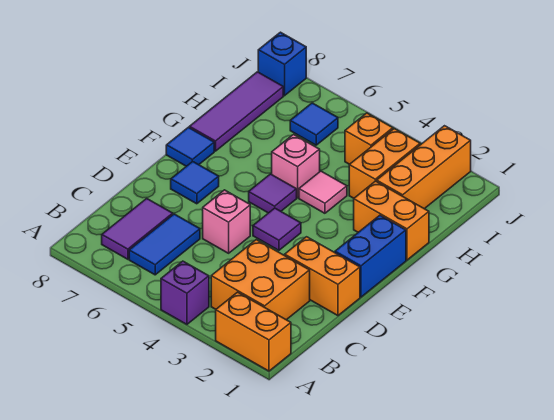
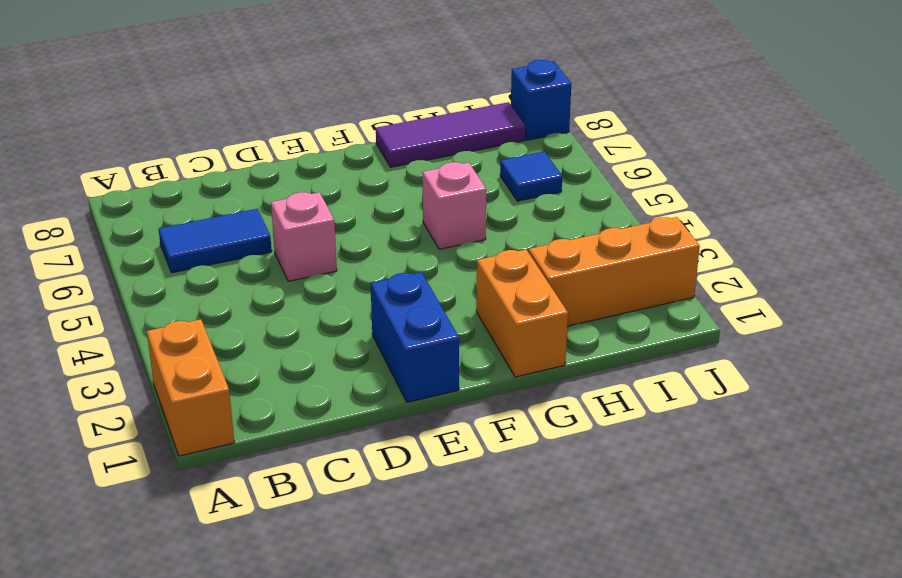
blue 1x2 brick [371,272,459,402] -> blue 1x2 brick turned to [335,215,406,297]
none -> purple 1x1 brick [161,261,209,324]
none -> orange 2x2 brick [211,240,310,320]
none -> purple 1x2 tile [102,199,173,259]

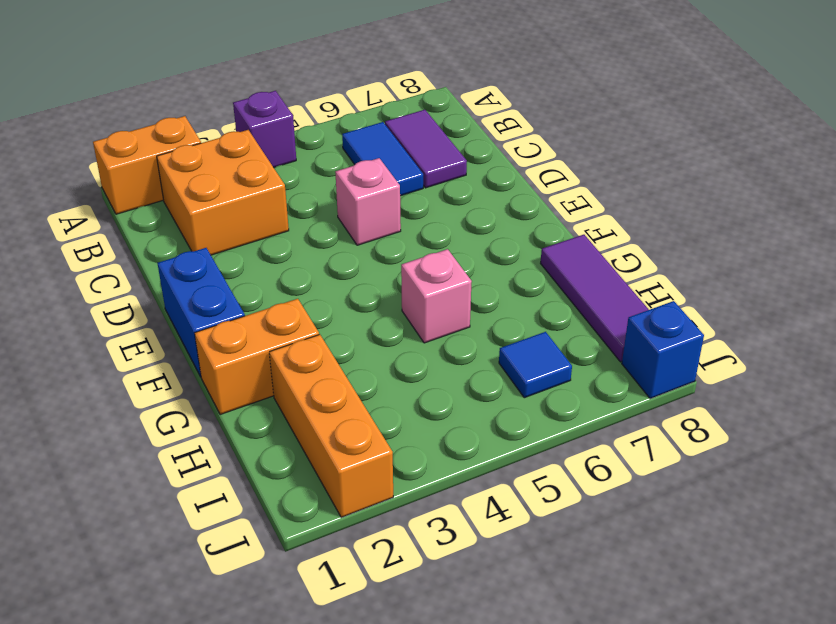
none -> orange 1x2 brick [285,237,360,316]
none -> purple 1x1 tile [253,208,301,250]
none -> blue 1x1 tile [171,161,219,204]

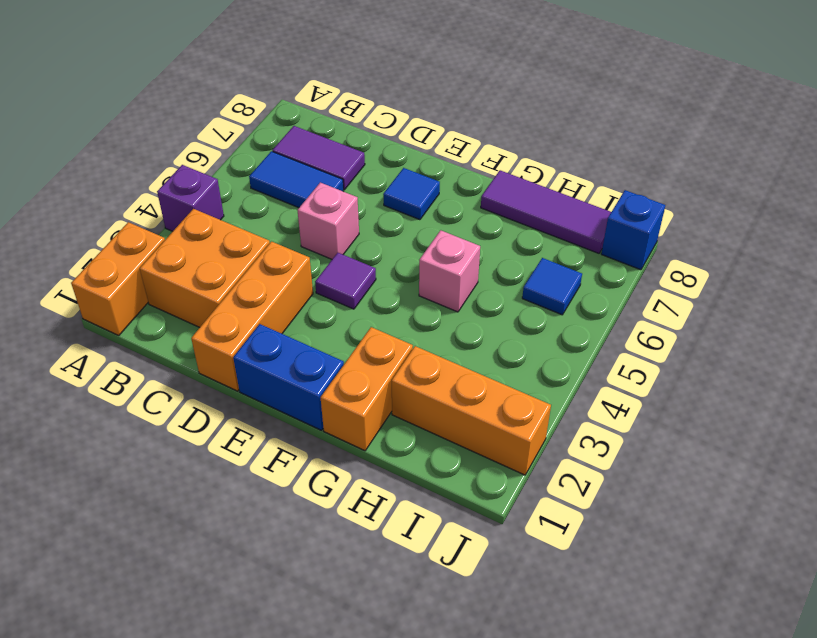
orange 1x3 brick [191,242,313,391] -> orange 1x2 brick [285,237,360,316]
none -> purple 1x1 tile [249,174,297,213]
none -> blue 1x1 tile [166,127,214,166]
none -> pink 1x1 tile [299,171,347,213]

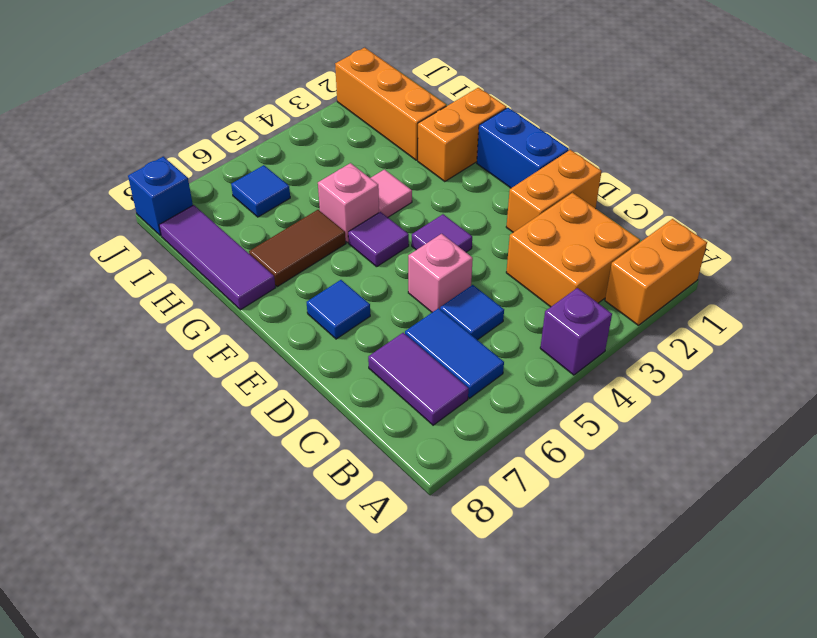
blue 1x1 tile [440,285,504,340] -> blue 1x1 tile moved to [166,127,214,166]
brown 1x2 tile [249,210,346,287] -> none
none -> orange 1x2 brick [349,129,420,198]
none -> orange 1x1 brick [345,113,393,164]

